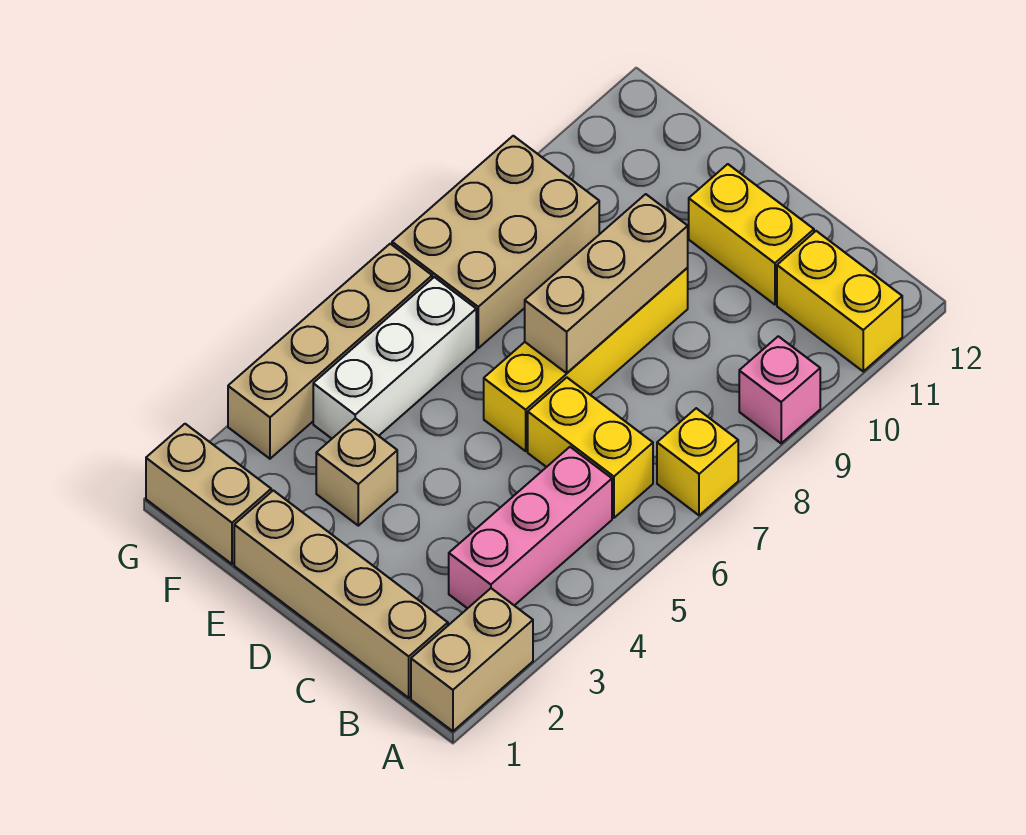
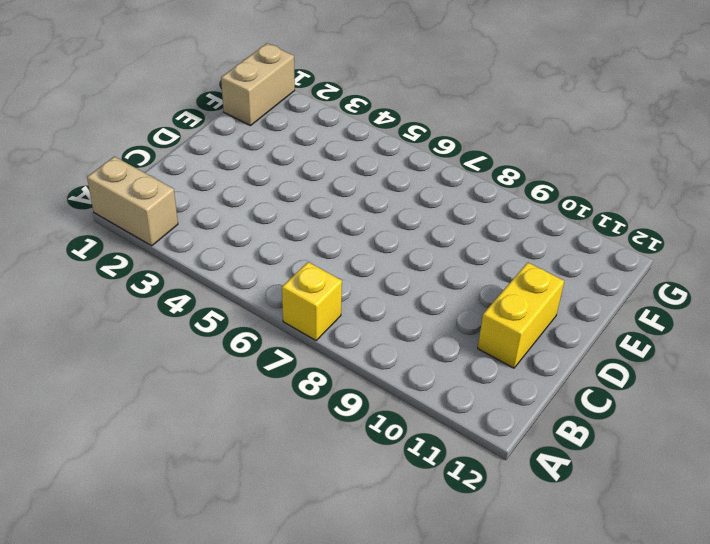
none -> pink 1x1 brick [739,336,820,443]
none -> yellow 1x2 brick [777,231,902,371]
none -> tan 1x4 brick [234,490,448,698]

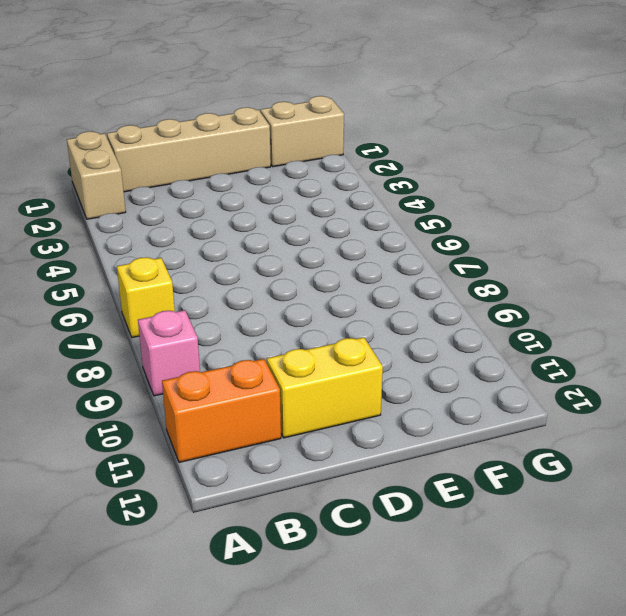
orange 1x2 brick [162,359,281,462] -> yellow 1x2 brick [777,231,902,371]
none -> pink 1x3 brick [449,447,612,609]
none -> yellow 1x2 brick [528,377,653,518]
none -> yellow 1x4 brick [484,267,688,451]

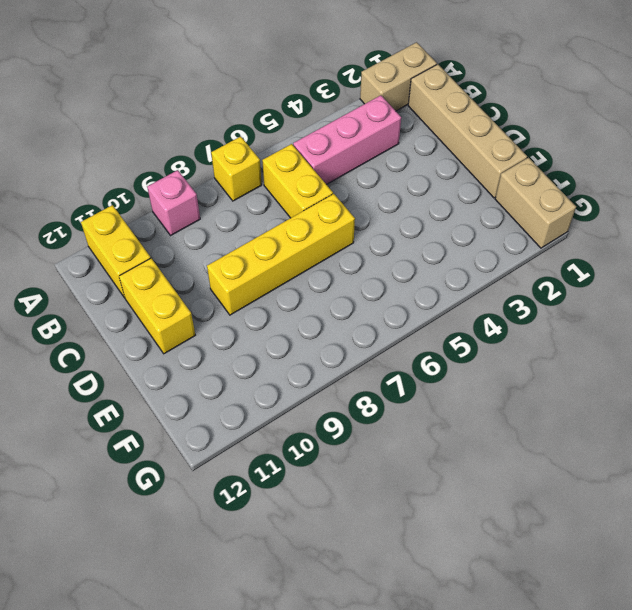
none -> tan 1x1 brick [316,418,397,526]
none -> white 1x3 brick [313,277,476,439]
none -> tan 2x3 brick [392,136,599,348]

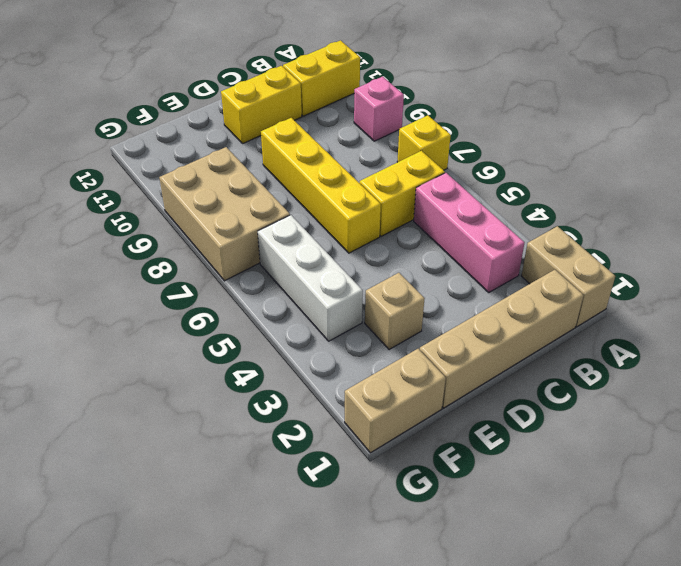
none -> tan 1x4 brick [228,244,432,459]
none -> tan 1x3 brick [525,194,688,373]

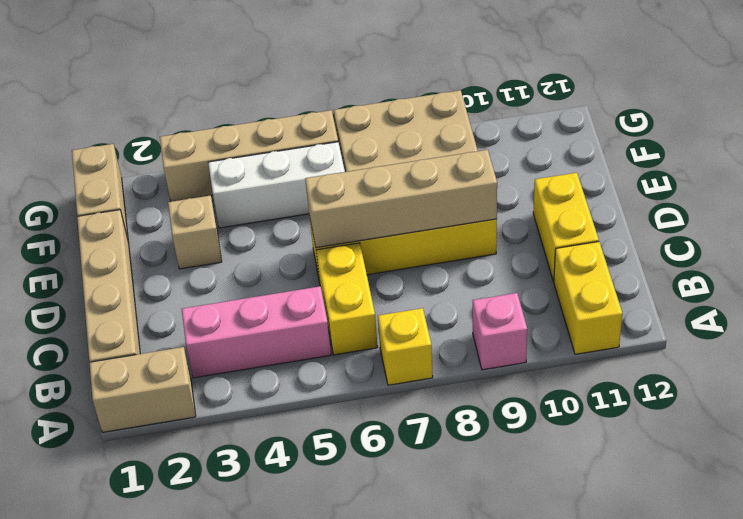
tan 1x4 brick [305,150,497,248] -> tan 1x3 brick [525,194,688,373]

